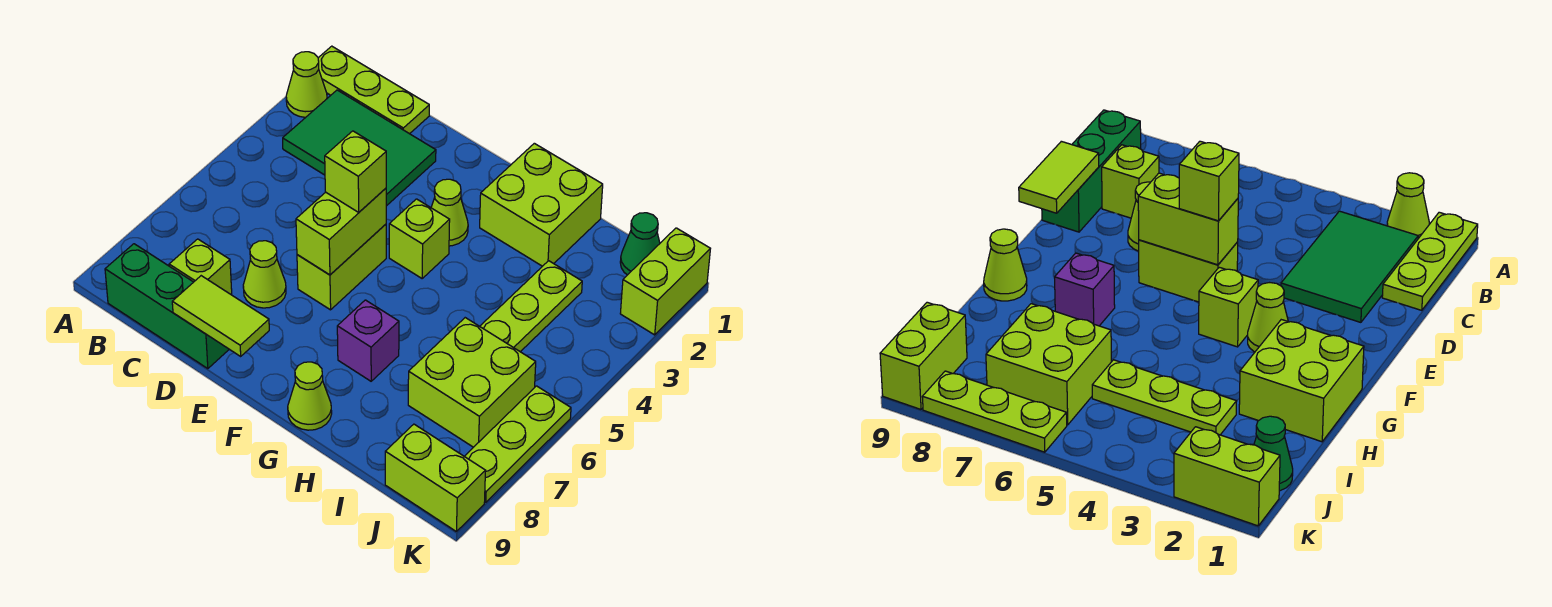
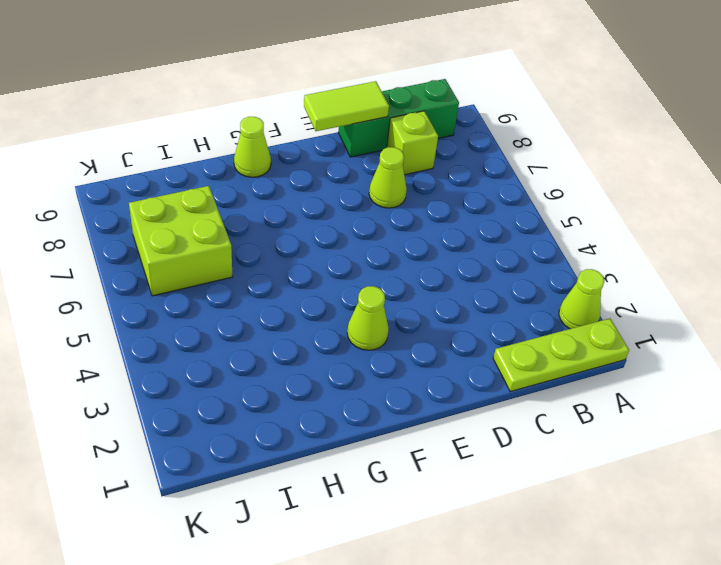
none -> green 2x3 tile [283,90,436,206]
none -> lime 1x2 brick [297,224,386,310]
none -> lime 1x1 brick [389,199,450,278]

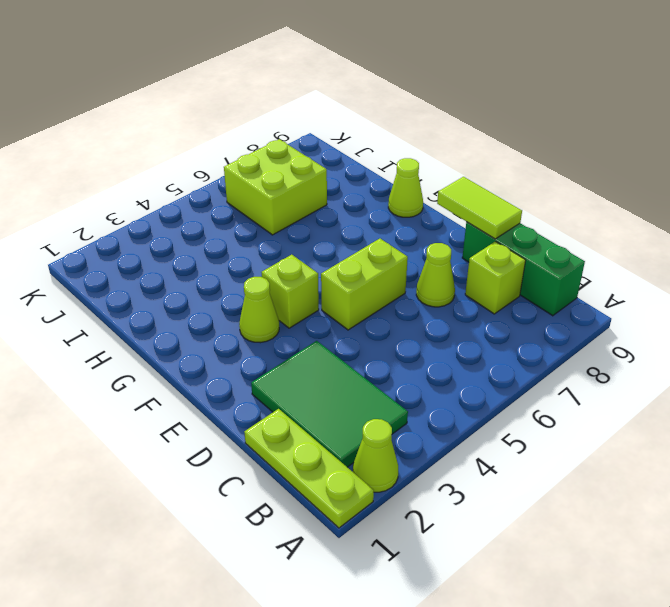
none -> lime 2x2 brick [480,143,603,266]
none -> purple 1x1 brick [337,300,399,381]
none -> lime 1x3 plate [480,261,582,352]

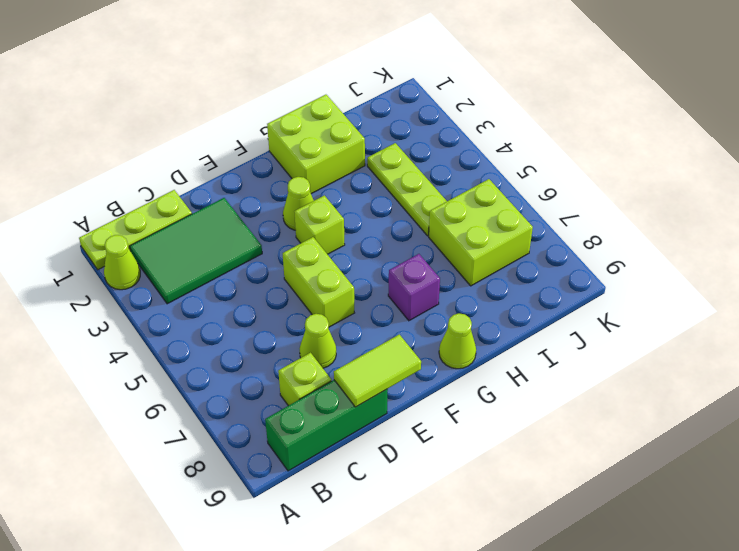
none -> green 1x1 cone [620,213,660,275]
none -> lime 1x2 brick [385,424,485,531]
none -> lime 1x2 brick [620,228,710,335]

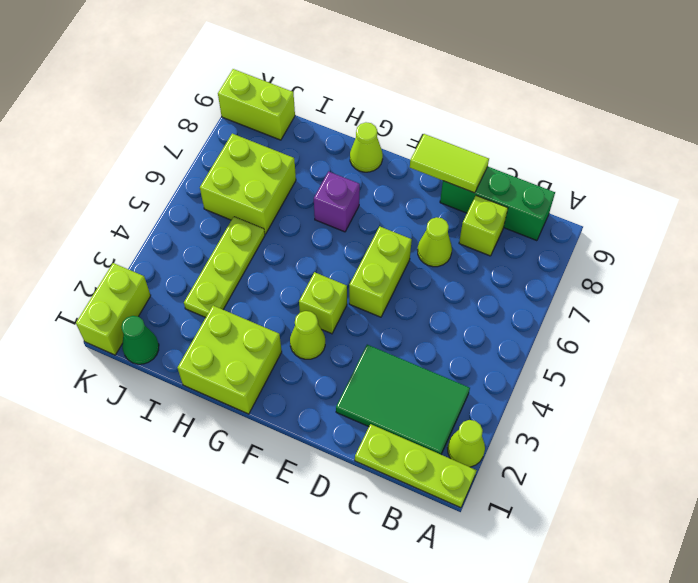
none -> lime 1x3 plate [464,386,571,502]
none -> lime 1x2 brick [296,188,386,275]
none -> lime 1x1 brick [325,131,386,212]

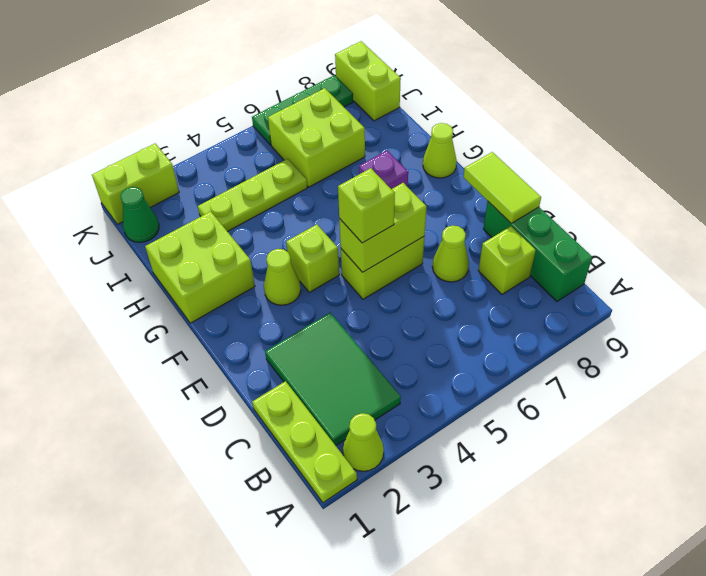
green 1x3 plate [252,75,353,145] -> lime 1x3 plate [464,386,571,502]

